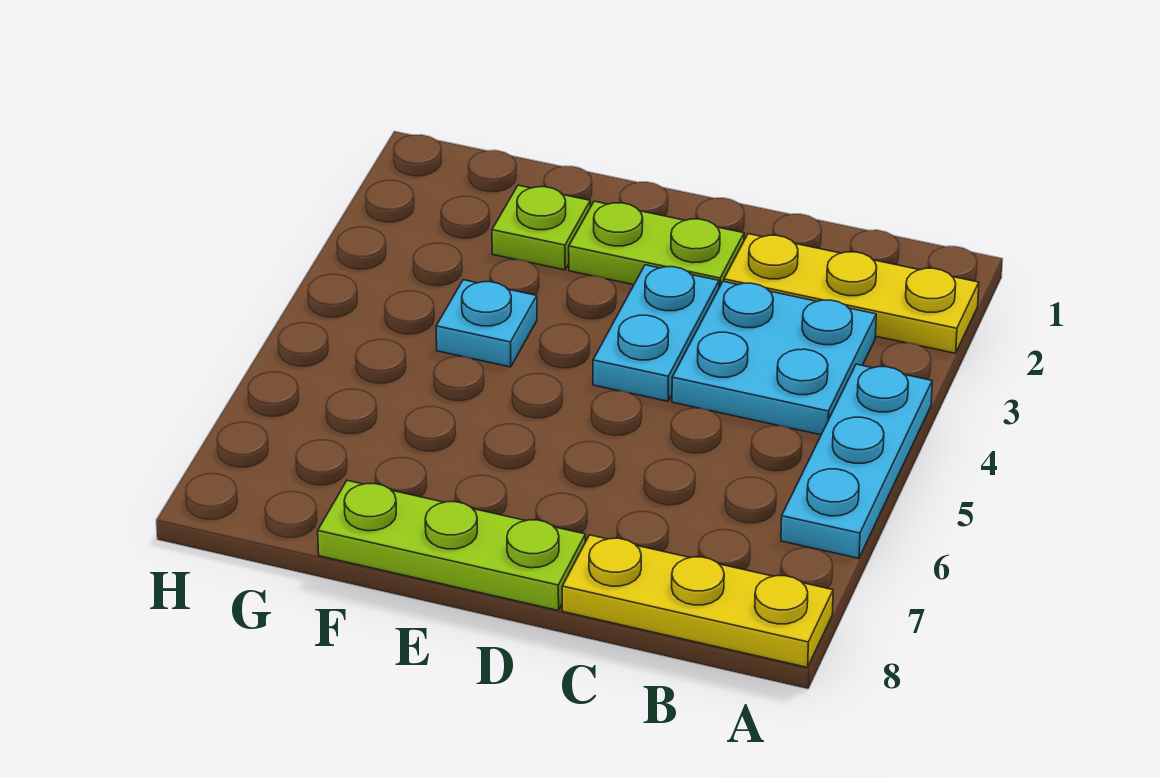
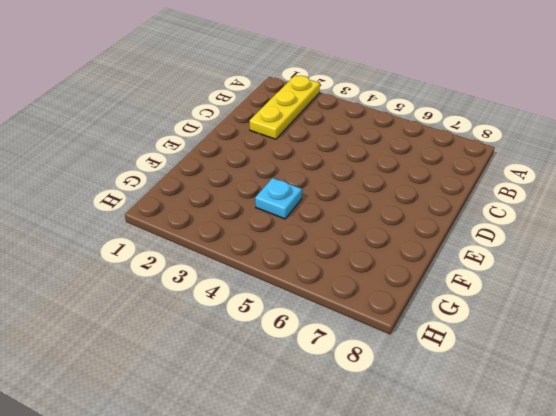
none -> cyan 1x3 plate [781,364,932,558]
none -> yellow 1x3 plate [562,535,833,667]

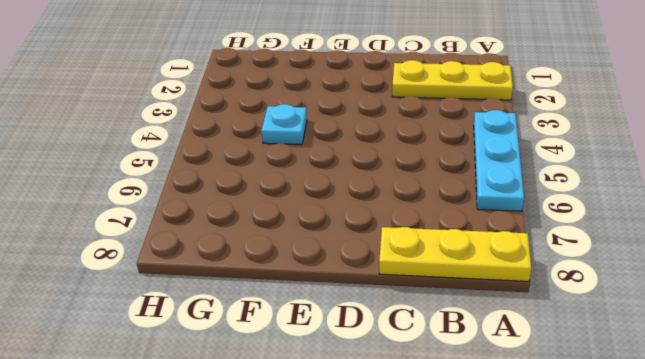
none -> cyan 2x2 plate [672,281,876,435]
none -> lime 1x2 plate [569,201,744,288]

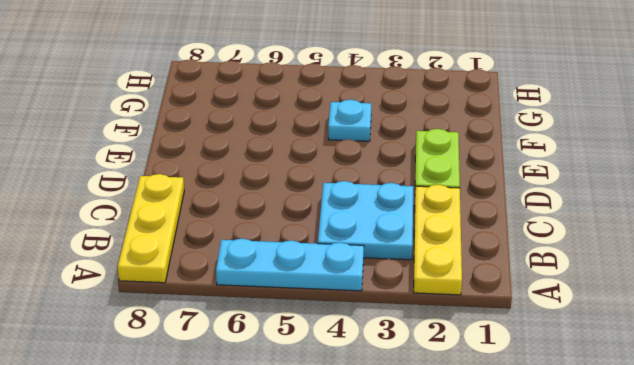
none -> cyan 1x2 plate [593,265,719,401]
none -> lime 1x3 plate [318,480,585,610]

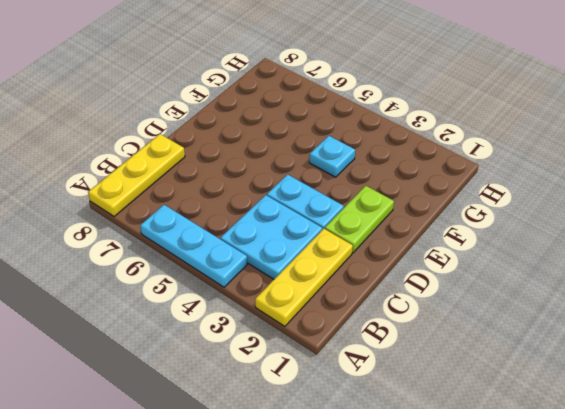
none -> lime 1x3 plate [318,480,585,610]
none -> lime 1x1 plate [492,185,590,270]

